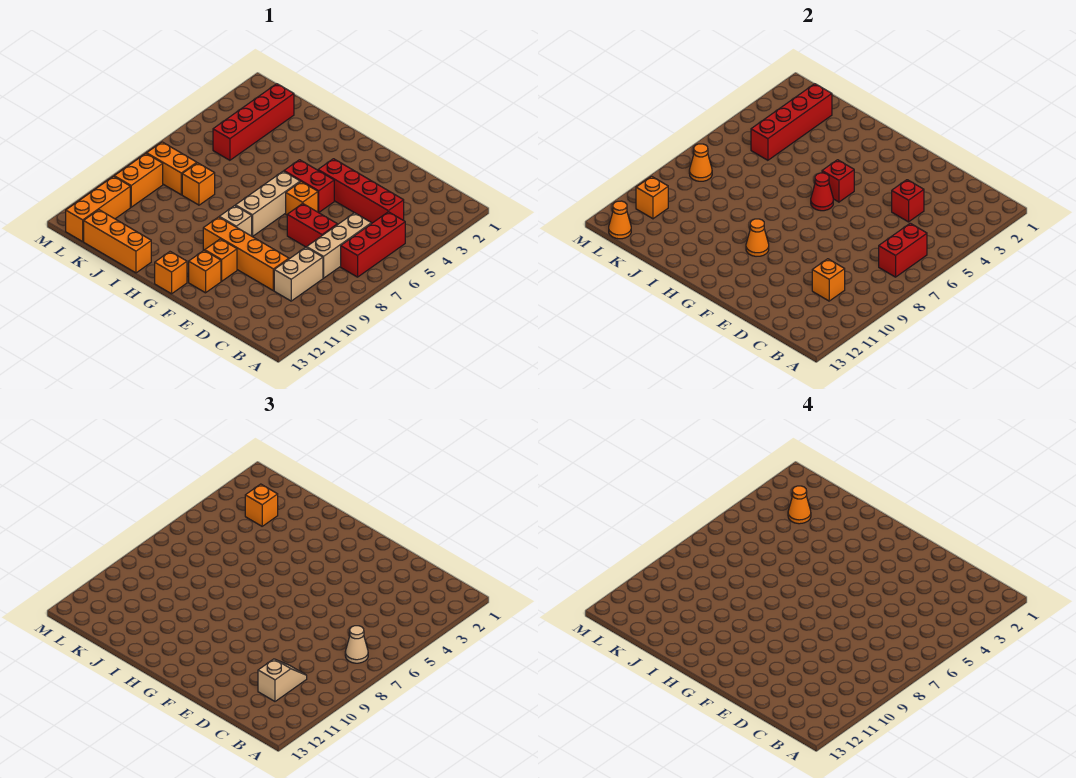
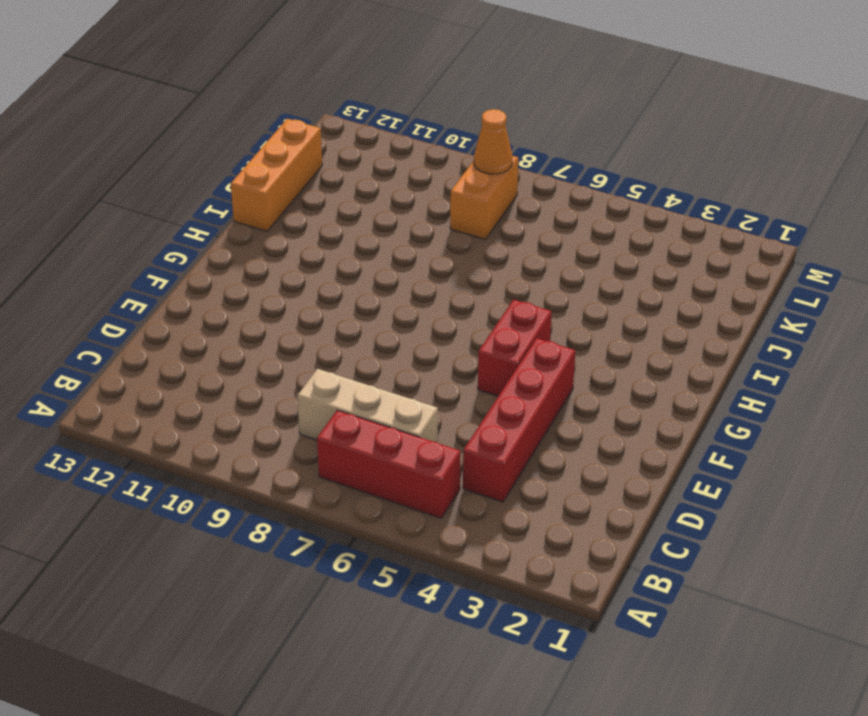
none -> tan 1x2 brick [274,247,323,301]
none -> red 1x2 brick [287,204,337,247]
none -> orange 1x4 brick [203,217,289,291]
none -> orange 1x1 brick [286,182,318,215]

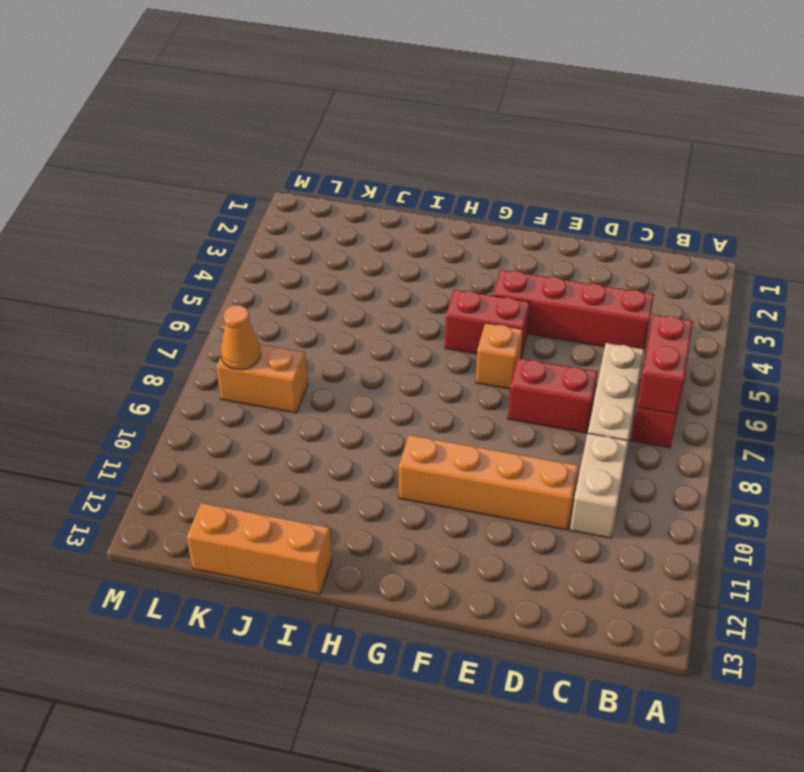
none -> orange 1x1 brick [205,239,237,281]
none -> orange 1x1 brick [189,250,221,293]
none -> tan 1x3 brick [236,171,300,237]
none -> tan 1x1 brick [220,206,252,236]

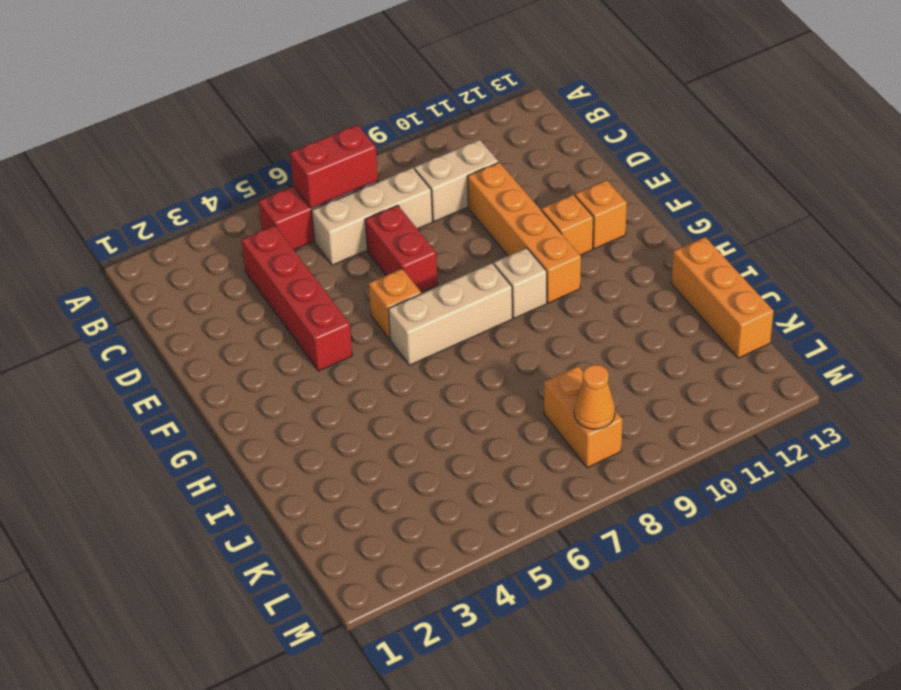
none -> red 1x2 brick [284,160,334,213]
none -> orange 1x1 brick [155,252,187,294]
none -> orange 1x1 brick [182,163,215,205]
none -> red 1x4 brick [213,84,294,160]

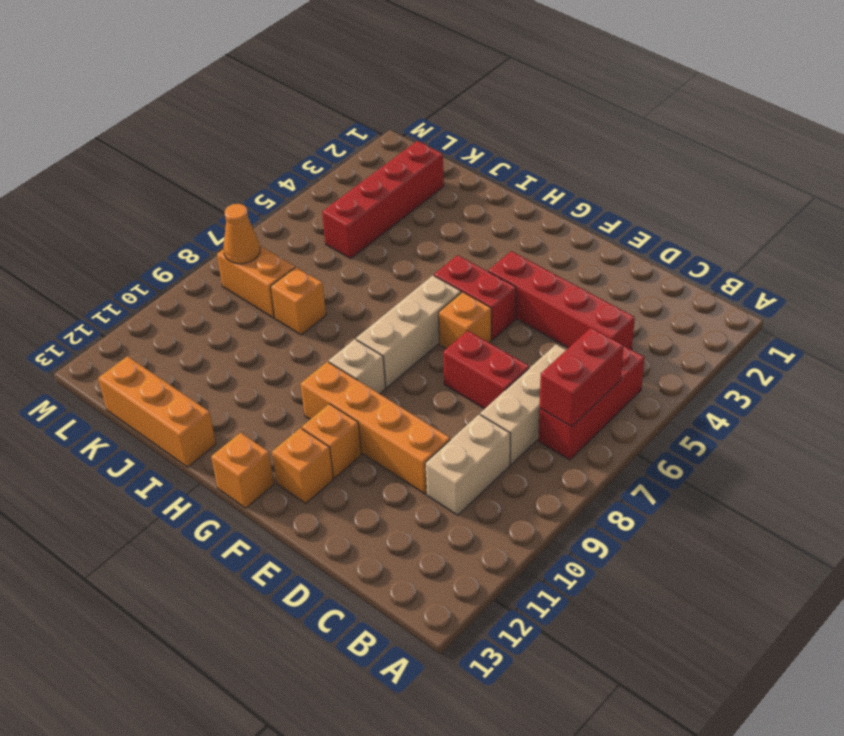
none -> orange 1x2 brick [114,154,163,207]
none -> orange 1x3 brick [66,176,130,242]
none -> orange 1x1 brick [812,259,845,301]
none -> red 1x1 brick [892,180,924,222]

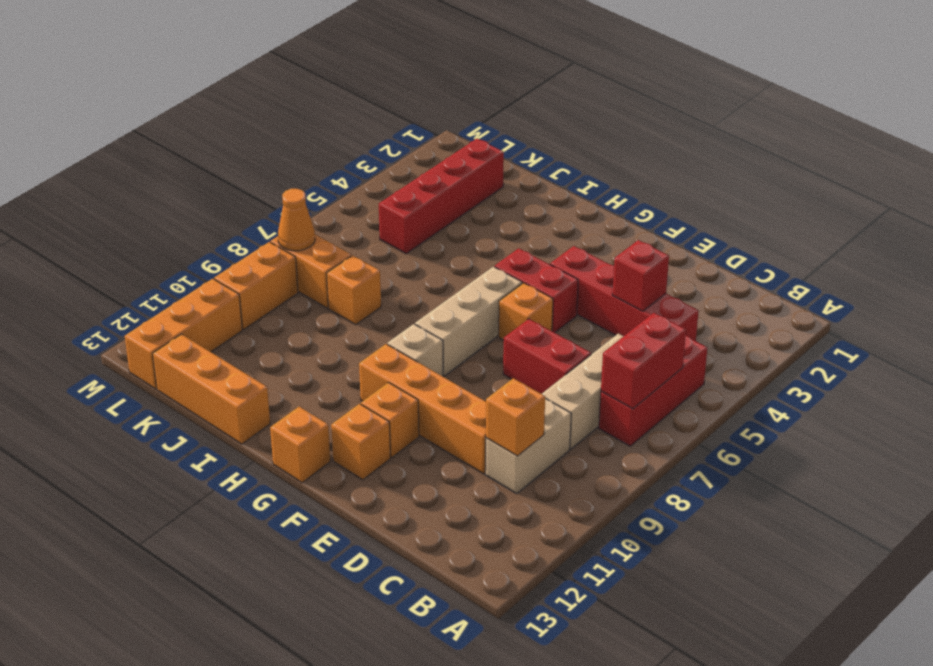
none -> red 1x1 brick [822,160,854,202]
none -> red 1x1 cone [811,173,833,211]
none -> orange 1x1 cone [746,219,769,256]
none -> red 1x4 brick [751,84,832,160]

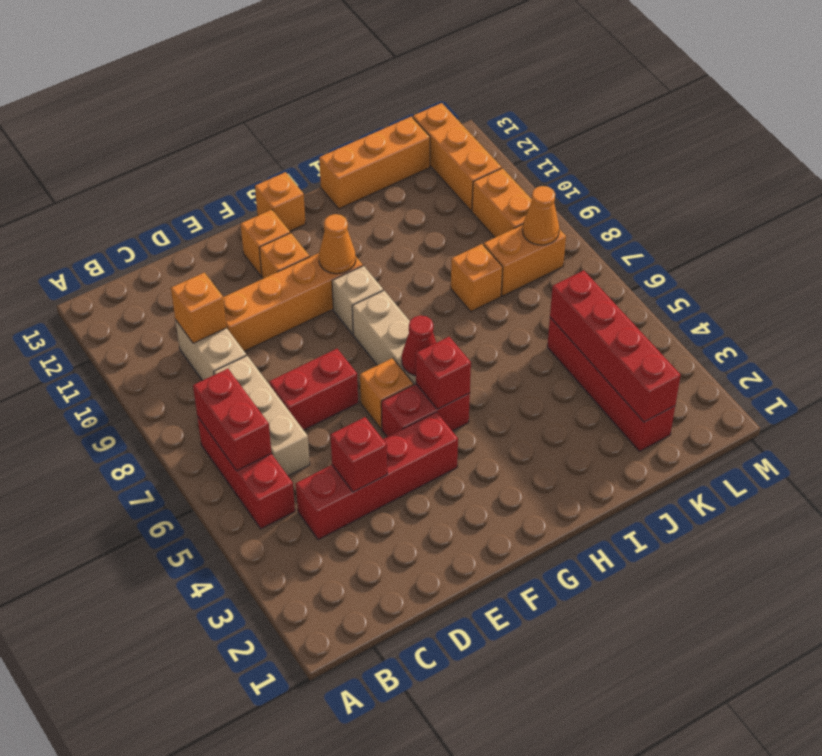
none -> orange 1x1 brick [636,176,668,219]
none -> orange 1x1 cone [609,201,631,239]
none -> tan 1x1 cone [345,626,368,663]
none -> tan 1x2 slope [258,659,307,701]

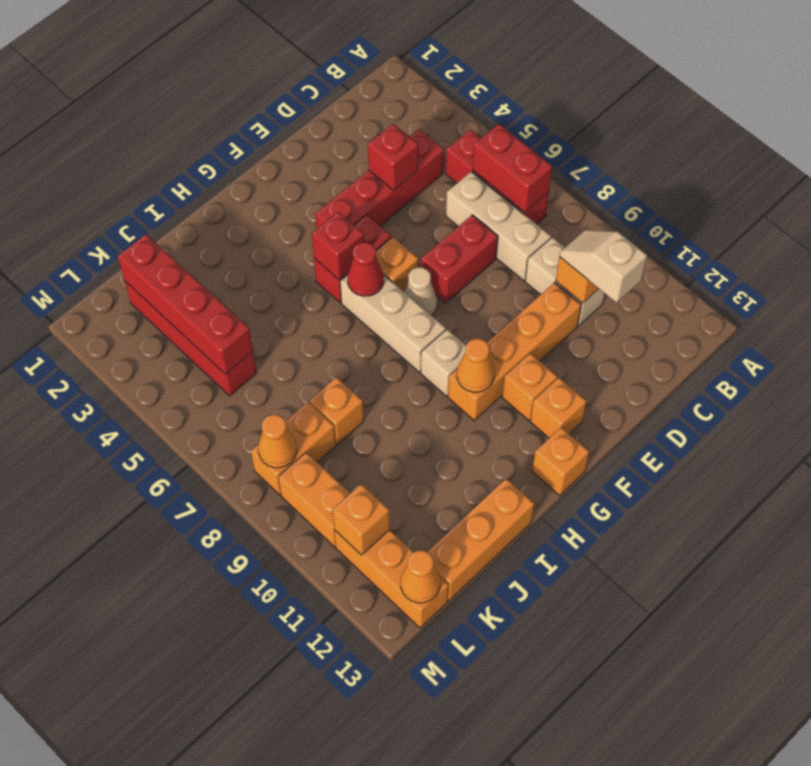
tan 1x1 cone [404,267,437,315] -> tan 1x1 cone moved to [345,626,368,663]
none -> orange 1x1 brick [245,484,278,526]
none -> orange 1x1 cone [788,486,811,524]

